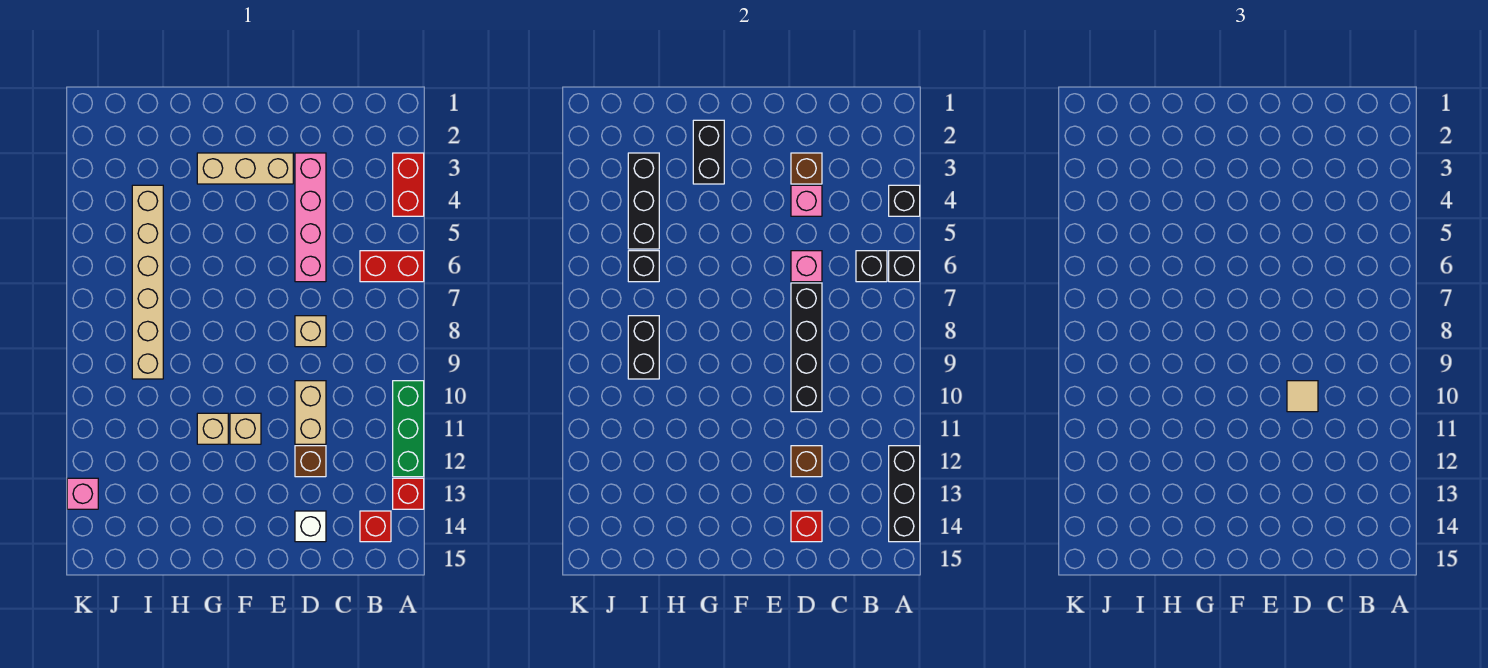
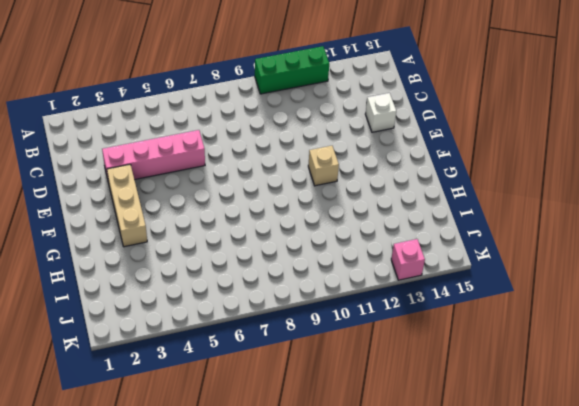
none -> red 1x2 brick [393,153,424,216]
none -> red 1x2 brick [360,251,424,282]
none -> red 1x1 brick [393,478,424,509]
none -> red 1x1 brick [360,511,391,542]

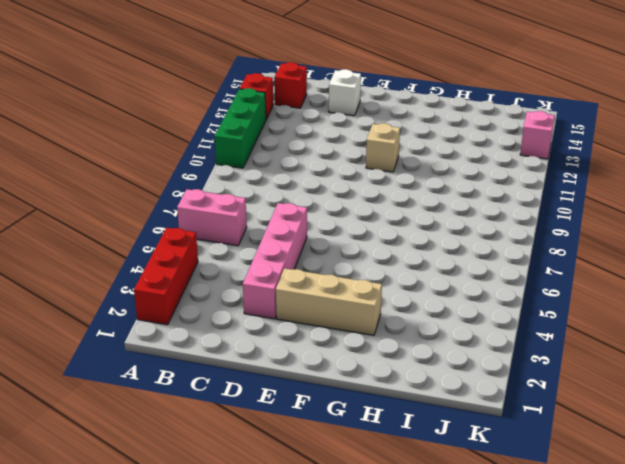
red 1x3 brick [134,228,198,325] -> red 1x2 brick [393,153,424,216]
pink 1x2 brick [177,189,247,246] -> red 1x2 brick [360,251,424,282]
none -> tan 1x1 brick [295,316,326,347]
none -> tan 1x2 brick [295,381,326,444]
none -> brown 1x1 brick [295,446,326,477]
none -> tan 1x1 brick [197,413,228,444]

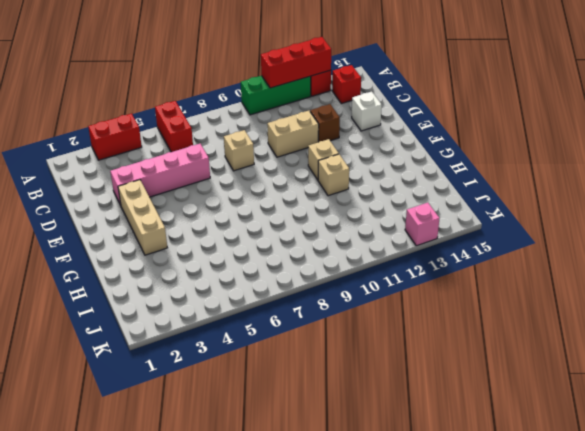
red 1x3 brick [261,37,331,88] -> black 1x3 brick [889,446,920,542]
none -> tan 1x6 brick [132,185,163,379]
none -> black 1x1 brick [889,185,920,216]
none -> black 1x1 brick [889,251,920,282]
none -> black 1x1 brick [856,251,887,282]

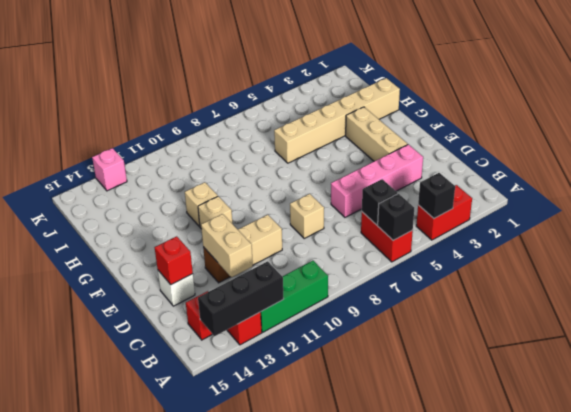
tan 1x2 brick [201,214,253,277] -> brown 1x1 brick [791,446,822,477]
tan 1x6 brick [274,78,400,163] -> tan 1x6 brick moved to [132,185,163,379]
none -> brown 1x1 brick [791,153,822,184]
none -> pink 1x1 brick [791,185,822,216]
none -> pink 1x1 brick [791,251,822,282]
none -> black 1x4 brick [791,283,822,412]

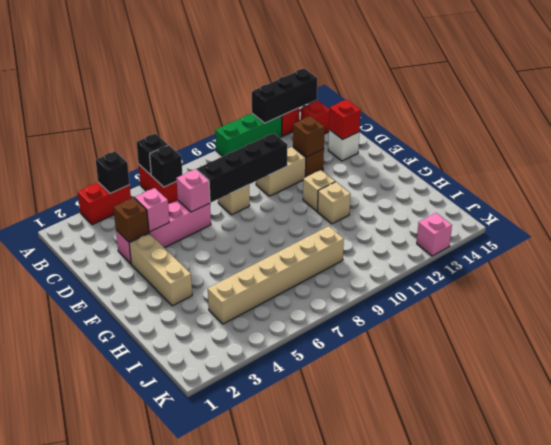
none -> black 1x2 brick [693,120,724,184]
none -> black 1x3 brick [628,153,659,249]
none -> black 1x1 brick [628,251,659,282]
none -> black 1x2 brick [628,316,659,379]

